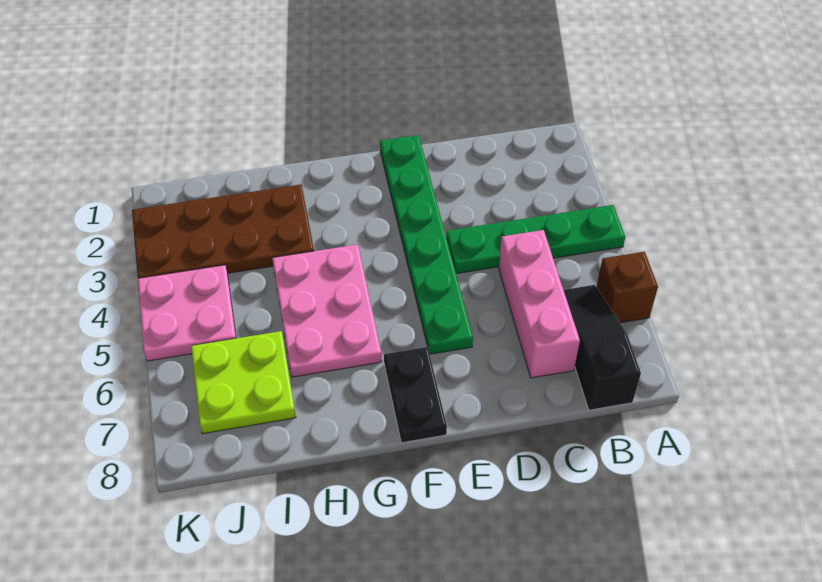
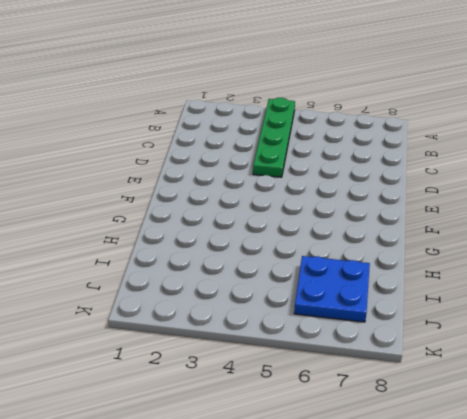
blue 2x2 plate [294,256,370,322] -> lime 2x2 plate [191,331,296,434]
none -> brown 1x1 brick [597,252,658,323]
none -> black 1x3 slope [564,285,641,410]

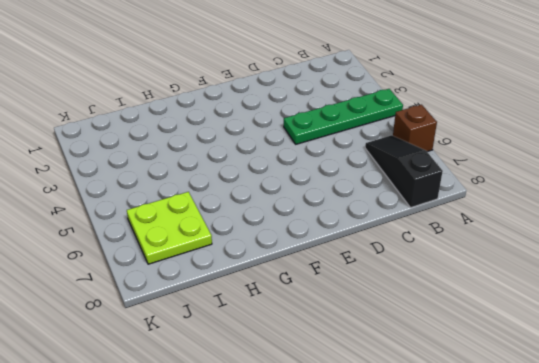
none -> pink 1x3 brick [499,230,580,378]
none -> green 1x6 plate [380,135,473,354]

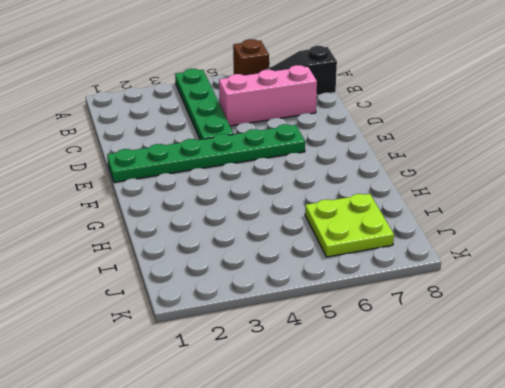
none -> black 1x2 plate [384,347,447,443]
none -> pink 2x3 plate [272,244,382,377]

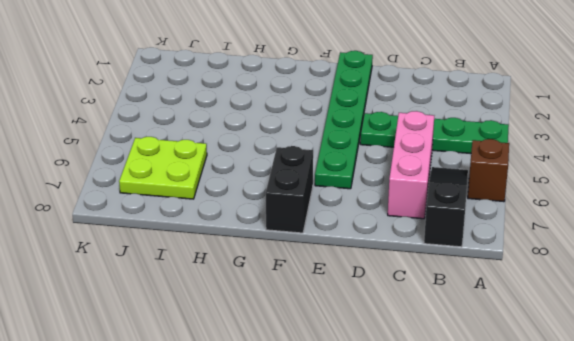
black 1x2 brick [266,146,313,233] -> black 1x2 plate [384,347,447,443]
none -> pink 2x3 plate [272,244,382,377]
none -> brown 2x4 plate [132,185,314,278]

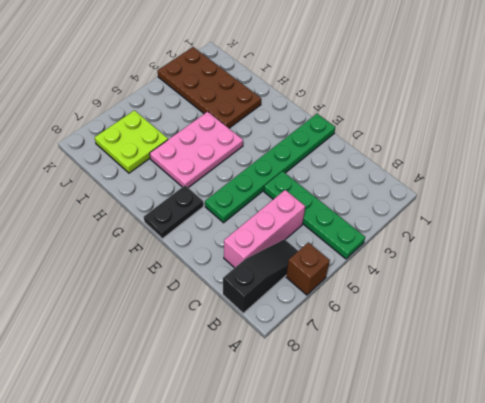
none -> pink 2x2 plate [138,265,236,361]

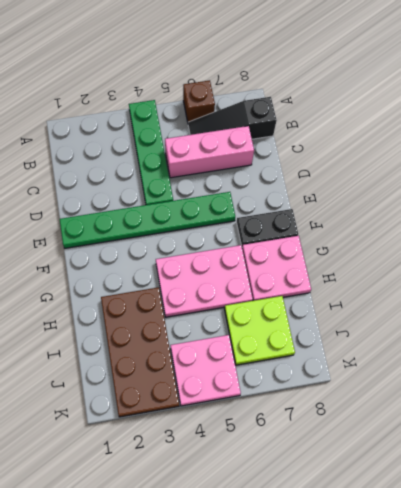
pink 2x2 plate [242,236,311,301] -> none

